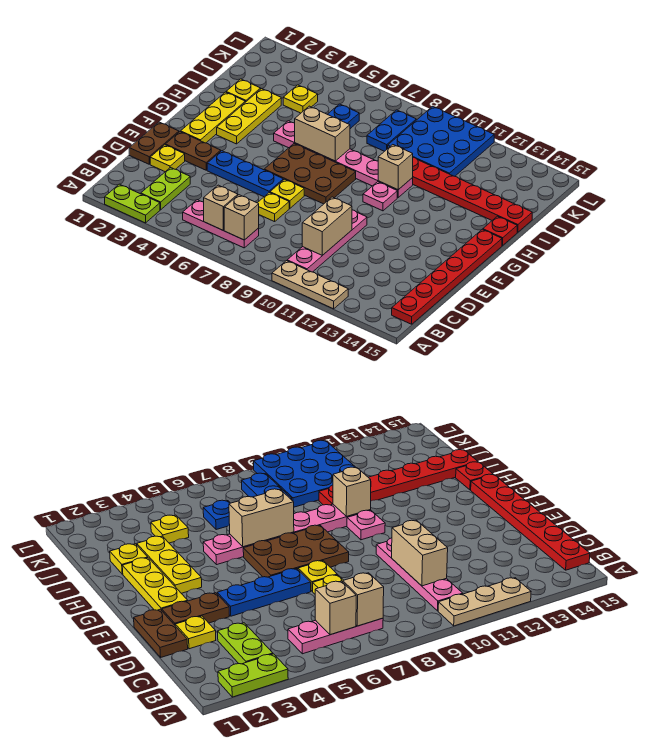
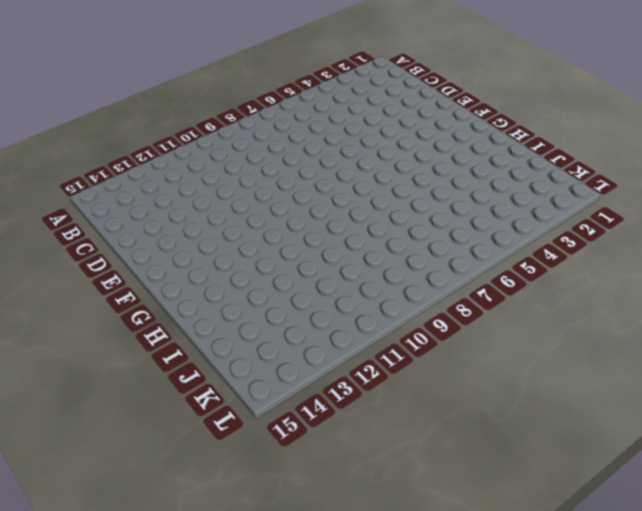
none -> lime 1x2 plate [105,184,160,223]
none -> tan 1x3 plate [272,261,348,309]
none -> lime 1x2 plate [141,168,190,210]

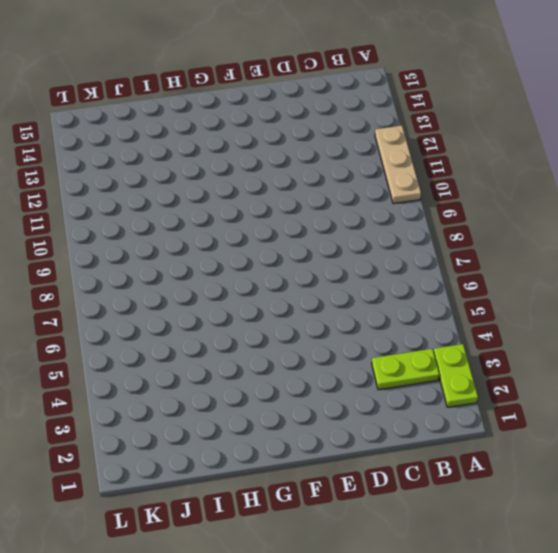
none -> pink 1x3 plate [183,200,259,248]
none -> pink 1x4 plate [287,210,367,272]
none -> red 1x6 plate [392,229,502,324]

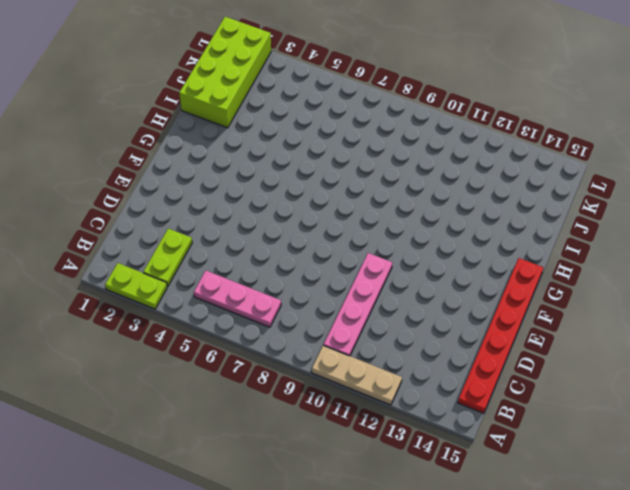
lime 2x4 brick [179,17,271,128] -> yellow 1x1 plate [226,79,261,102]
none -> brown 1x2 plate [129,122,179,164]
none -> yellow 1x1 plate [150,145,185,172]
none -> yellow 1x1 plate [258,193,289,222]

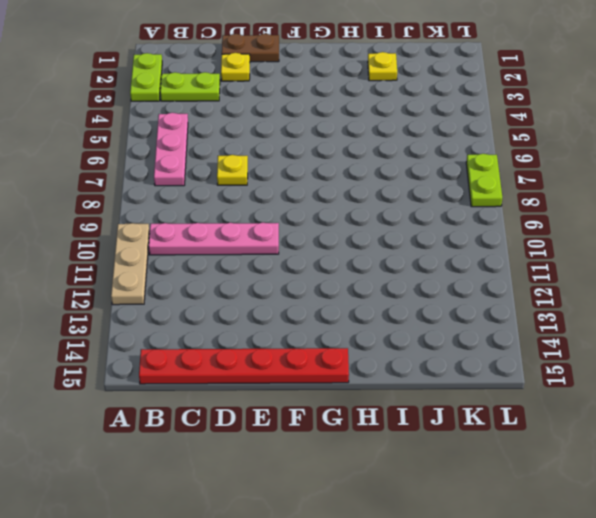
lime 1x2 plate [466,154,502,207] -> none
none -> brown 1x2 plate [165,132,221,170]
none -> blue 1x3 plate [207,151,283,197]
none -> yellow 1x1 plate [270,179,304,208]

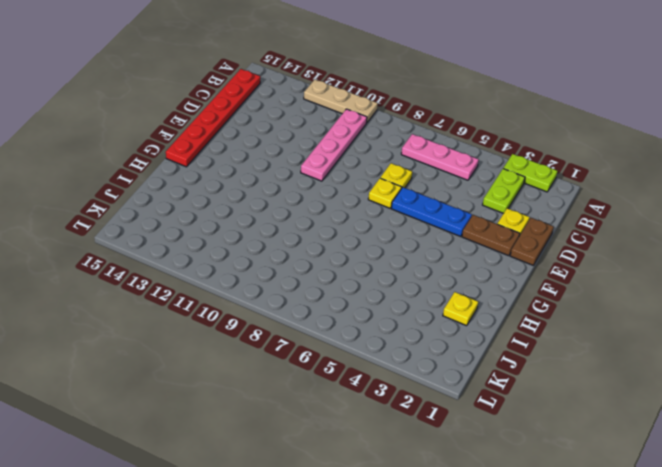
none -> yellow 1x3 plate [181,92,245,143]
none -> brown 2x3 plate [264,144,356,204]
none -> yellow 1x3 plate [217,89,281,144]

